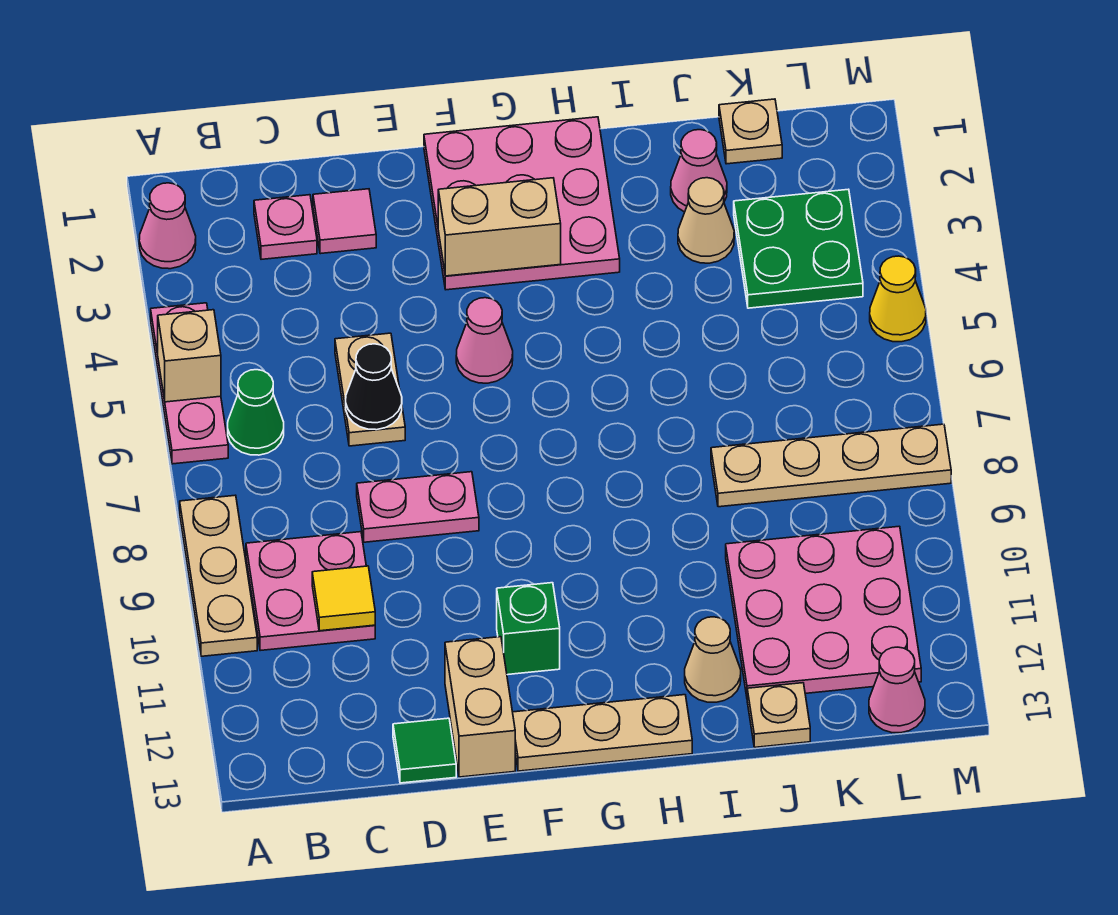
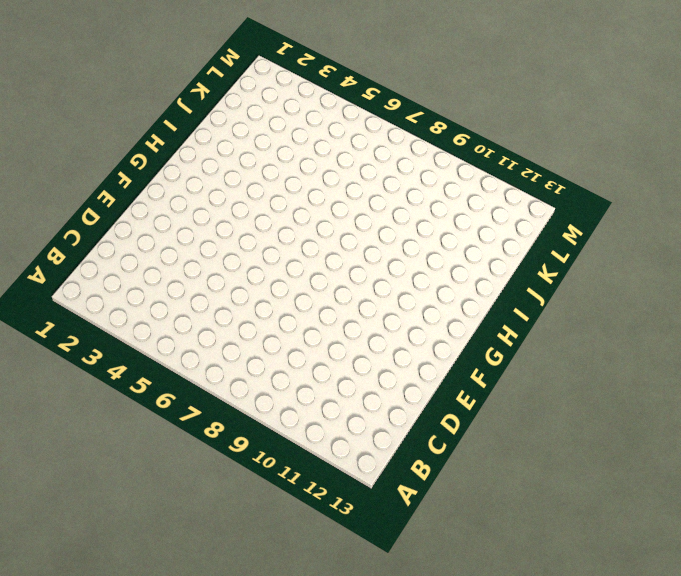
none -> pink 1x1 cone [139,183,196,269]
none -> pink 1x3 plate [151,303,228,464]
none -> tan 1x3 plate [180,495,257,656]

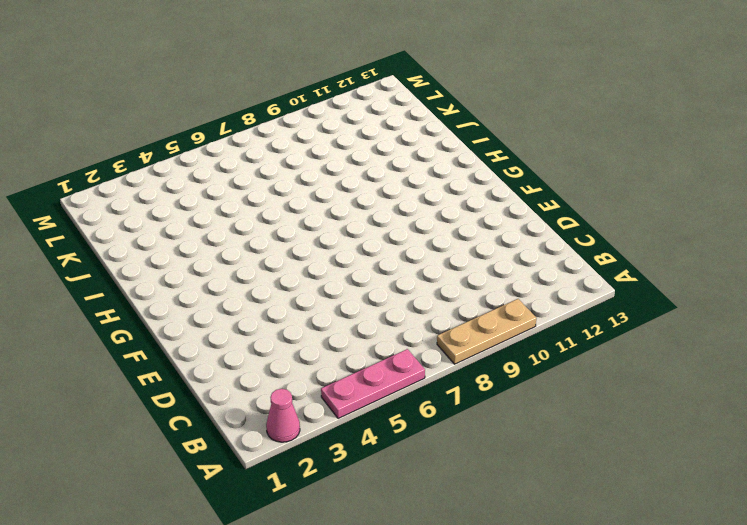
none -> green 1x1 cone [228,370,284,455]
none -> pink 2x2 plate [246,532,375,651]
none -> pink 1x1 plate [254,195,317,259]

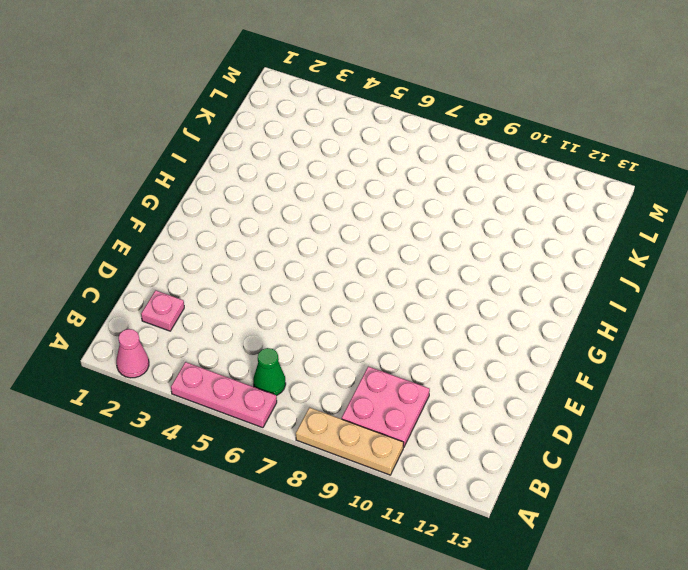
none -> pink 1x1 tile [313,189,376,254]
none -> tan 1x2 plate [335,333,405,446]
none -> pink 1x2 plate [357,472,479,542]

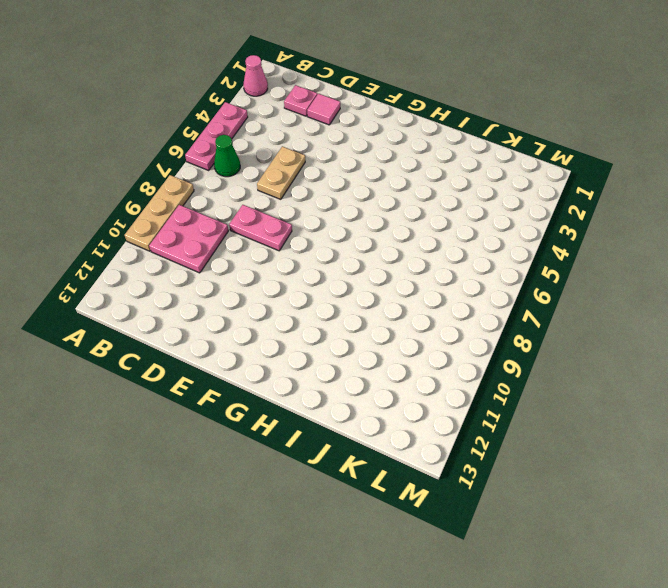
none -> green 1x1 tile [393,718,456,783]
none -> tan 1x2 brick [445,637,515,777]
none -> pink 3x3 plate [424,117,620,290]

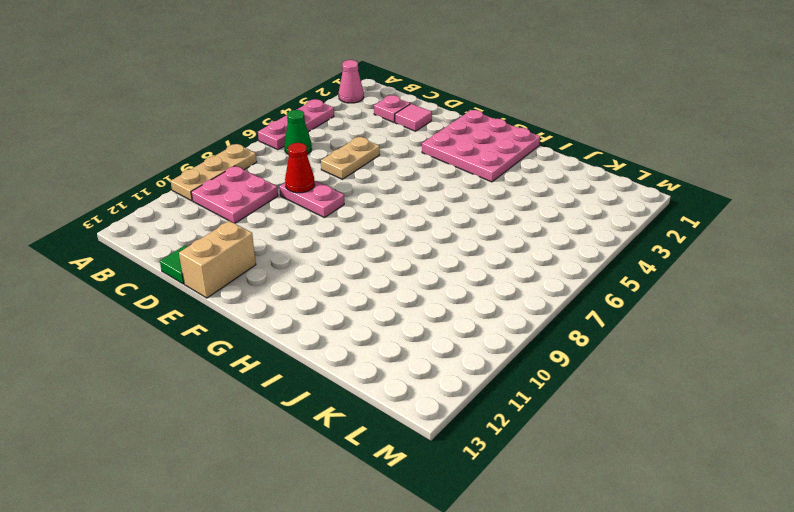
red 1x1 cone [285,143,315,193] -> none
none -> pink 1x1 cone [456,298,513,383]
none -> green 1x1 brick [497,583,560,675]
none -> tan 1x3 plate [513,695,692,771]

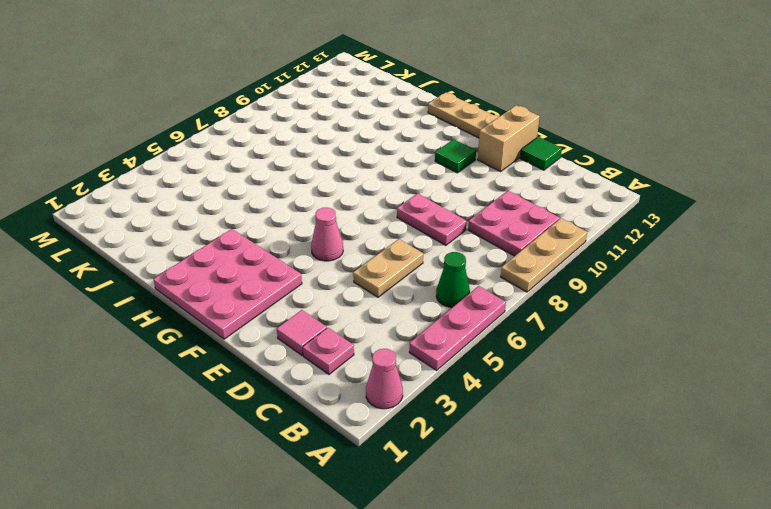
green 1x1 tile [435,139,476,173] -> green 1x1 brick [497,583,560,675]
none -> tan 1x1 cone [685,617,741,702]
none -> pink 1x1 cone [671,130,727,212]
none -> tan 1x1 cone [678,178,734,263]

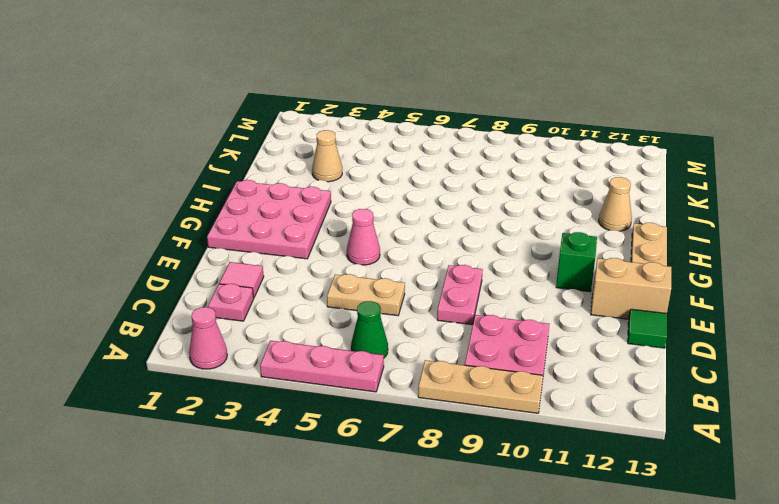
none -> pink 1x1 cone [671,130,727,212]
none -> tan 1x4 plate [711,424,951,507]
none -> pink 3x3 plate [726,526,921,696]

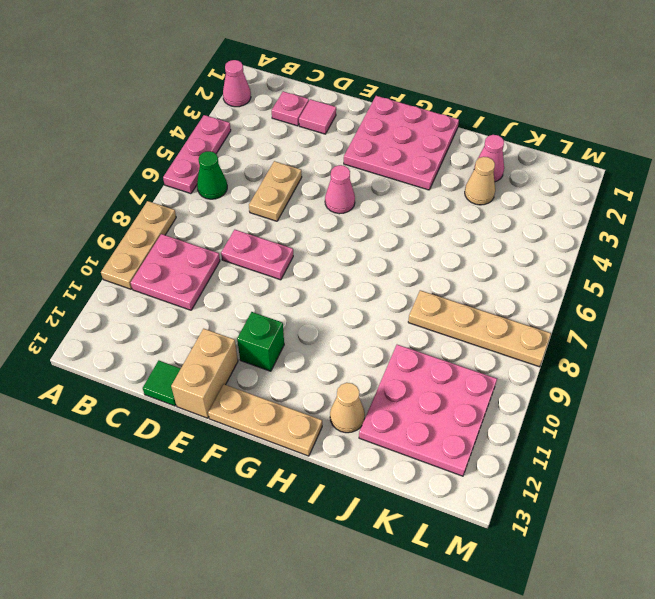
none -> tan 1x1 plate [747,683,810,747]
none -> tan 1x1 plate [719,99,782,164]
none -> green 2x2 plate [734,189,863,308]

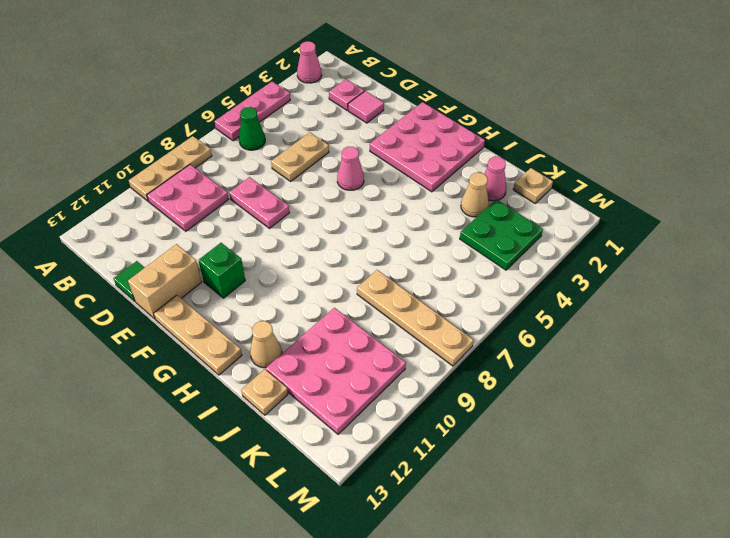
none -> pink 1x1 cone [869,647,925,733]
none -> yellow 1x1 cone [870,256,926,342]
none -> tan 1x1 brick [158,310,221,402]

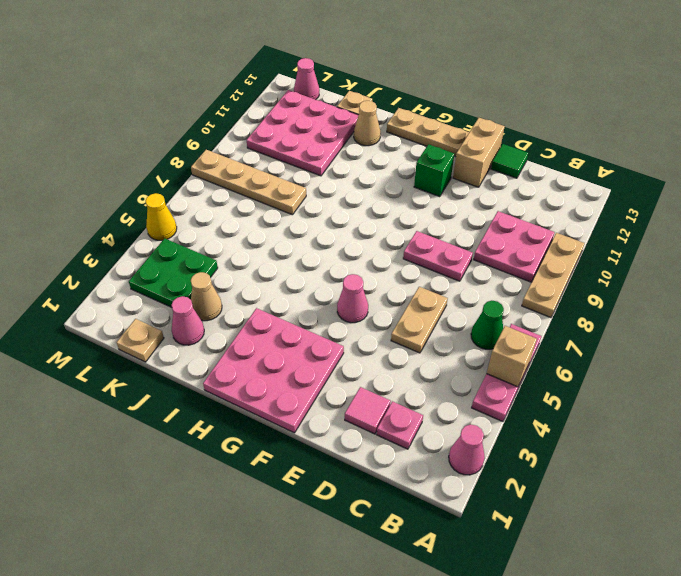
none -> yellow 1x1 tile [312,566,375,631]
none -> black 1x1 cone [346,344,402,430]
none -> tan 1x2 brick [438,178,561,276]

